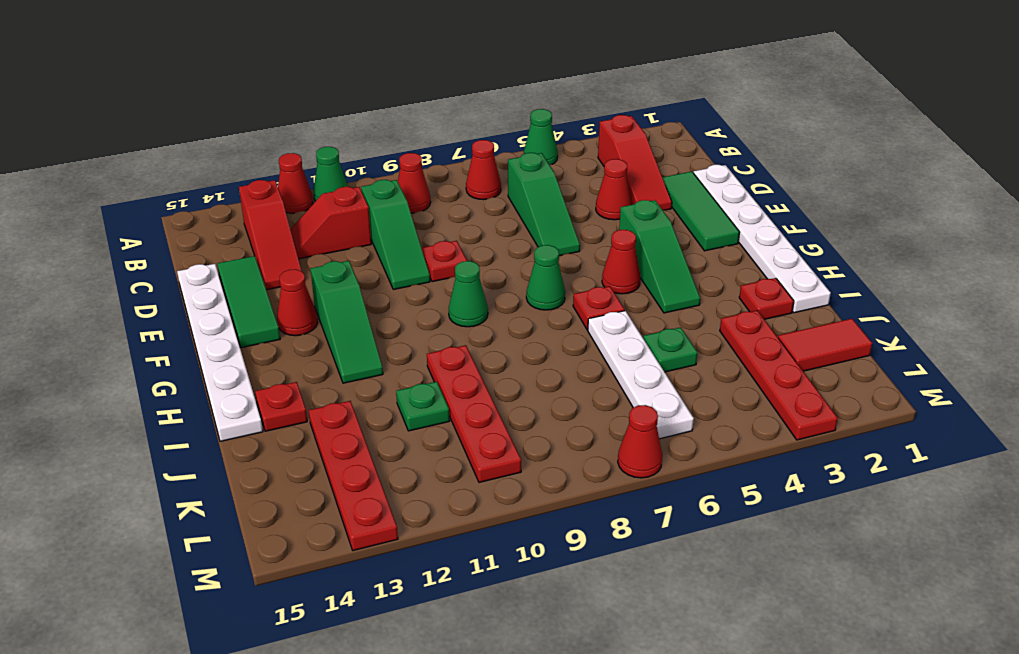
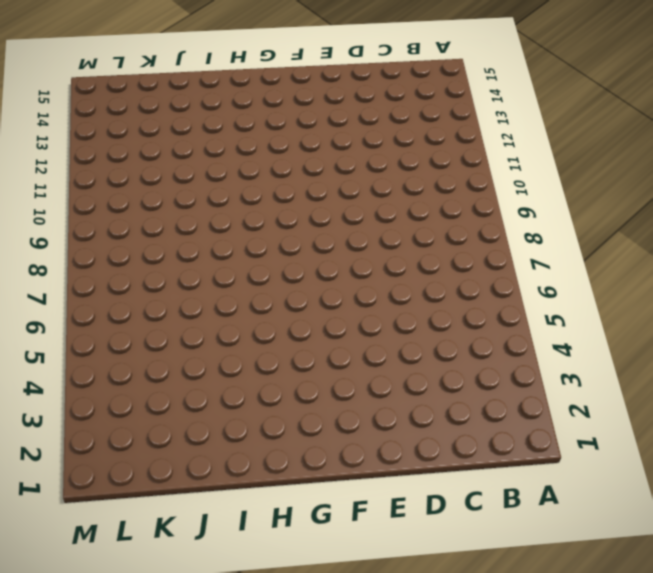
none -> green 1x1 cone [524,109,558,165]
none -> green 1x1 cone [313,147,348,201]
none -> red 1x1 cone [278,153,313,213]
none -> red 1x3 slope [598,115,672,210]

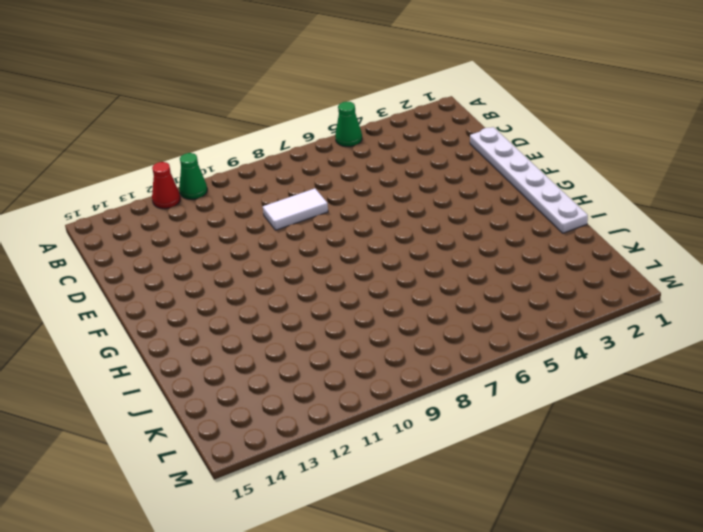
white 1x2 tile [263,188,328,230] -> none
none -> red 1x3 slope [598,115,672,210]
none -> red 1x1 cone [466,140,501,200]
none -> red 1x1 cone [398,153,431,213]
none -> red 1x3 slope [239,180,302,290]

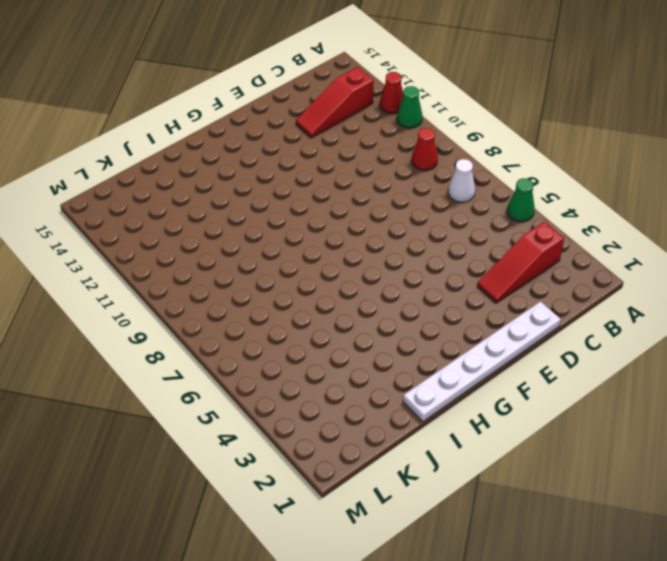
white 1x1 cone [448,159,475,202] -> red 1x1 cone [466,140,501,200]
none -> green 1x3 slope [508,153,580,256]
none -> green 1x3 slope [361,180,430,289]
none -> red 1x2 slope [291,187,371,259]
none -> green 1x3 tile [662,172,740,251]

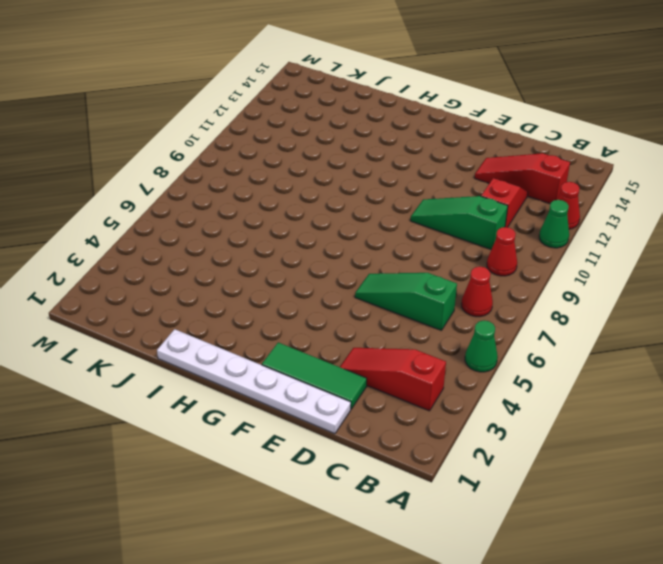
none -> red 1x1 cone [596,159,632,220]
none -> green 1x3 tile [217,256,280,348]
none -> white 1x6 plate [177,264,263,441]
none -> red 1x1 plate [422,241,467,282]

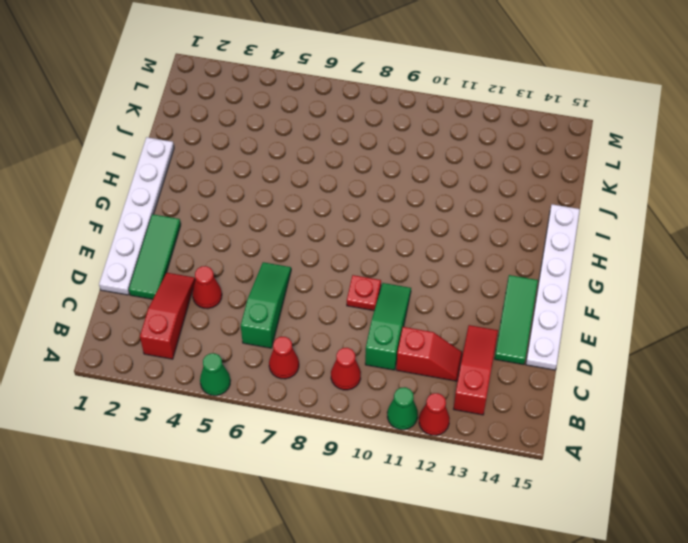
none -> green 1x3 slope [619,200,700,313]
none -> green 1x3 slope [311,261,383,383]
none -> red 1x1 cone [277,269,317,336]
none -> red 1x1 cone [602,230,640,294]

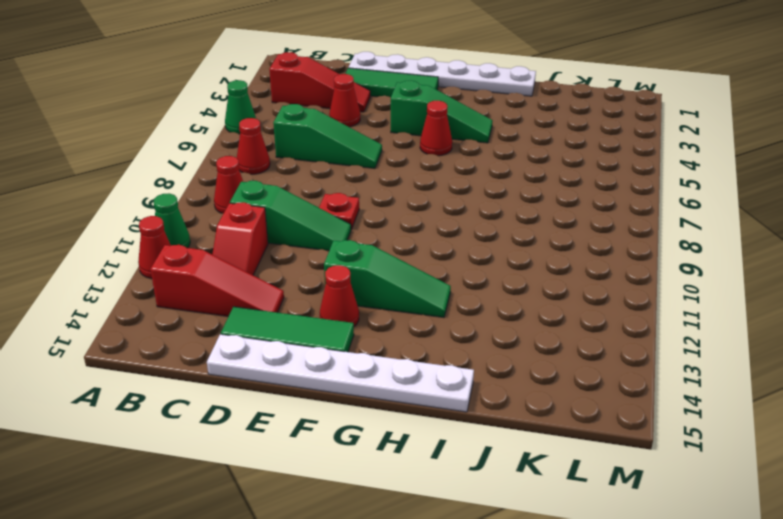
none -> green 1x1 cone [526,245,565,310]
none -> green 1x1 cone [449,261,488,327]
none -> red 1x1 plate [573,286,625,330]
none -> red 1x1 plate [739,278,794,319]

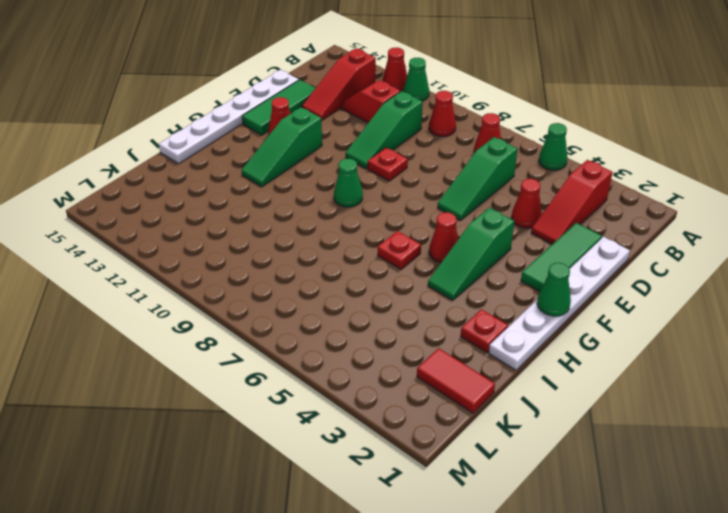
green 1x1 cone [537,263,571,316] -> green 1x1 cone moved to [526,245,565,310]
none -> white 1x4 plate [588,311,694,439]
none -> red 1x4 plate [427,345,521,482]
none -> red 1x1 plate [255,382,307,431]
none -> red 1x4 plate [720,310,838,440]

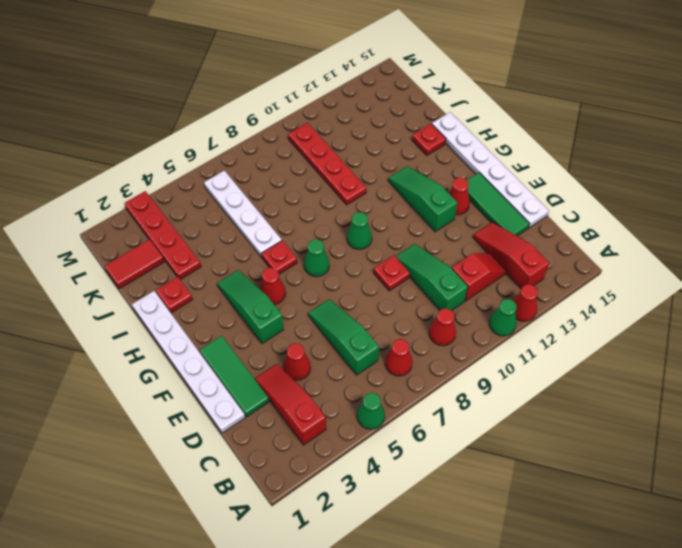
none -> green 1x1 plate [643,327,697,372]
none -> green 1x1 plate [396,382,450,431]
none -> red 1x4 plate [309,401,398,551]
none -> red 1x1 cone [618,405,662,478]

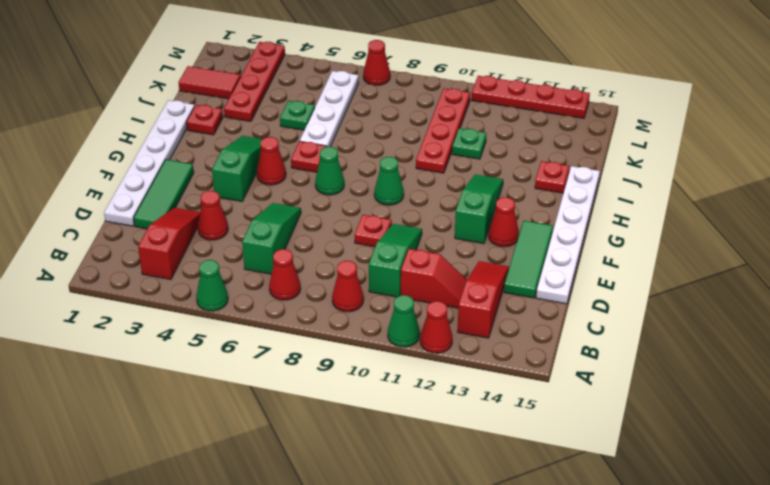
red 1x4 plate [472,76,590,118] -> red 1x4 plate turned to [309,401,398,551]

